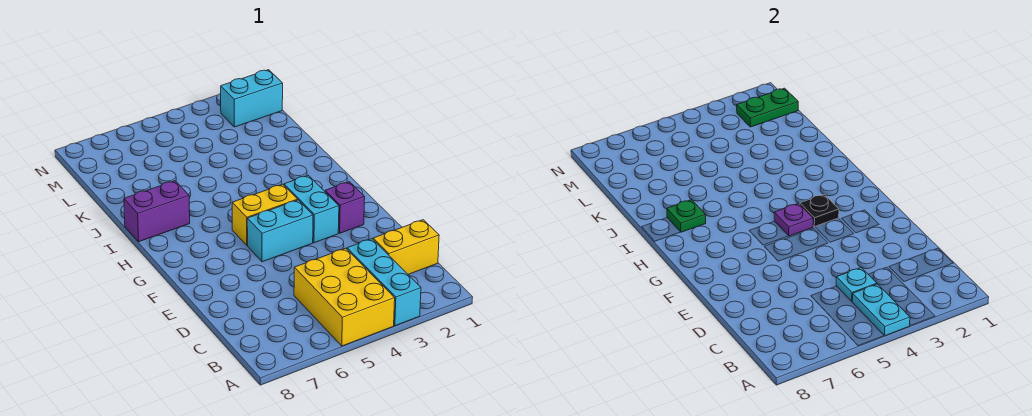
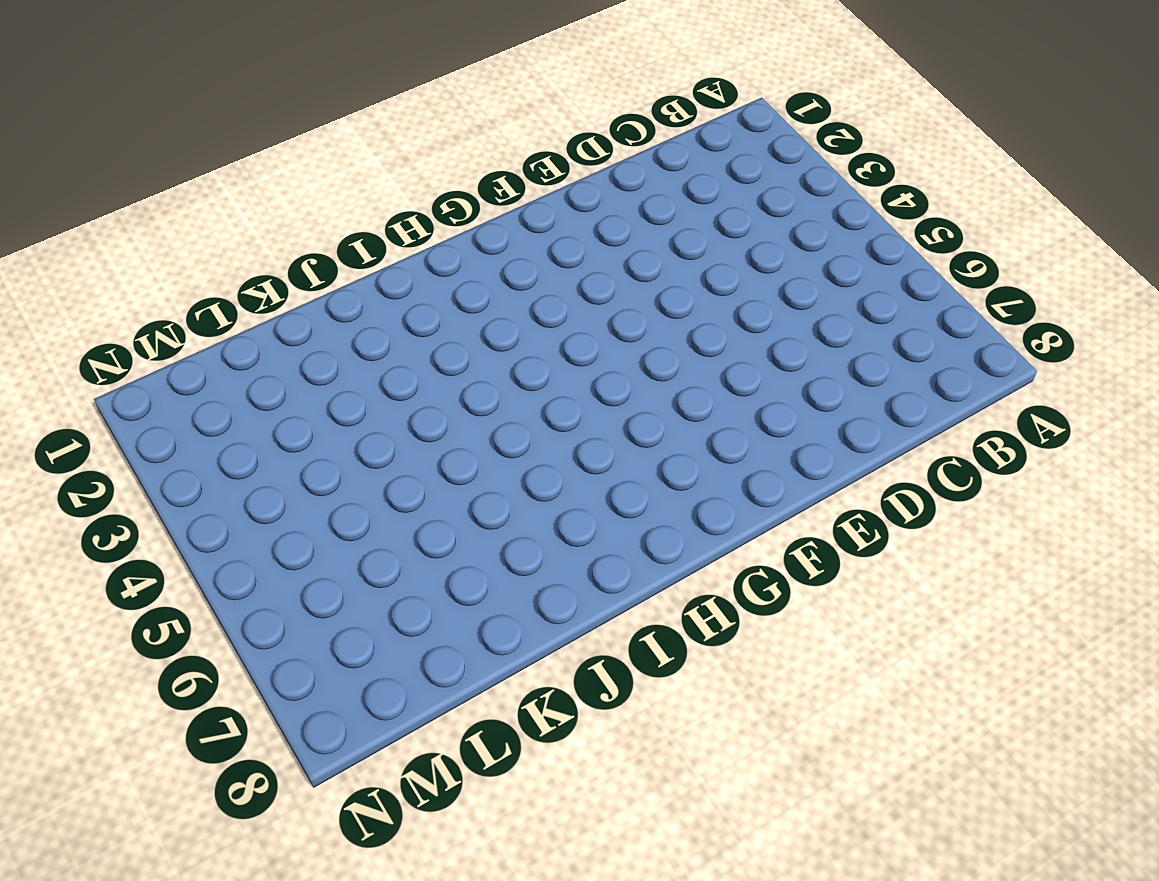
none -> cyan 1x3 brick [347,239,421,326]
none -> yellow 2x3 brick [294,248,395,346]
none -> yellow 1x2 brick [373,220,439,274]

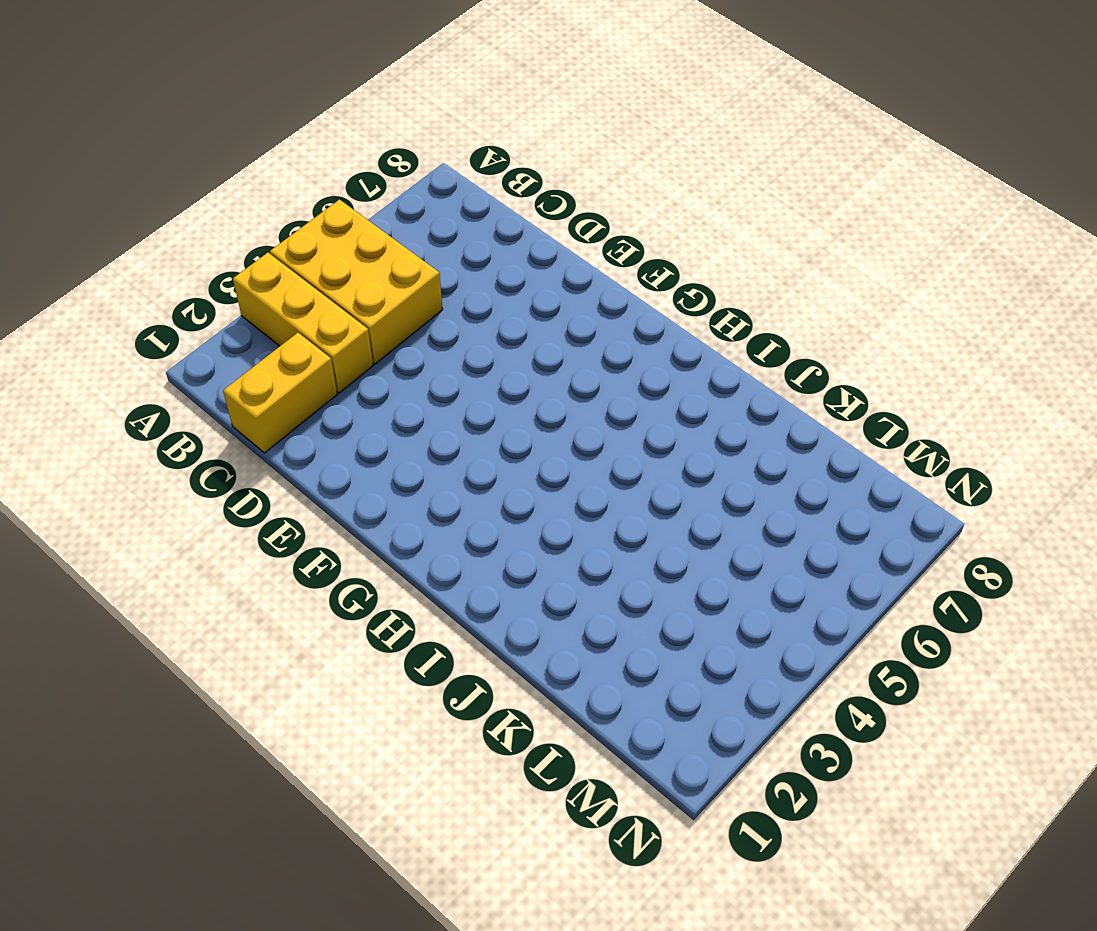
yellow 1x3 brick [233,253,373,393] -> cyan 1x3 brick [347,239,421,326]
none -> purple 1x1 brick [325,182,365,233]
none -> cyan 1x2 brick [284,175,339,243]
none -> cyan 1x2 brick [247,200,313,262]

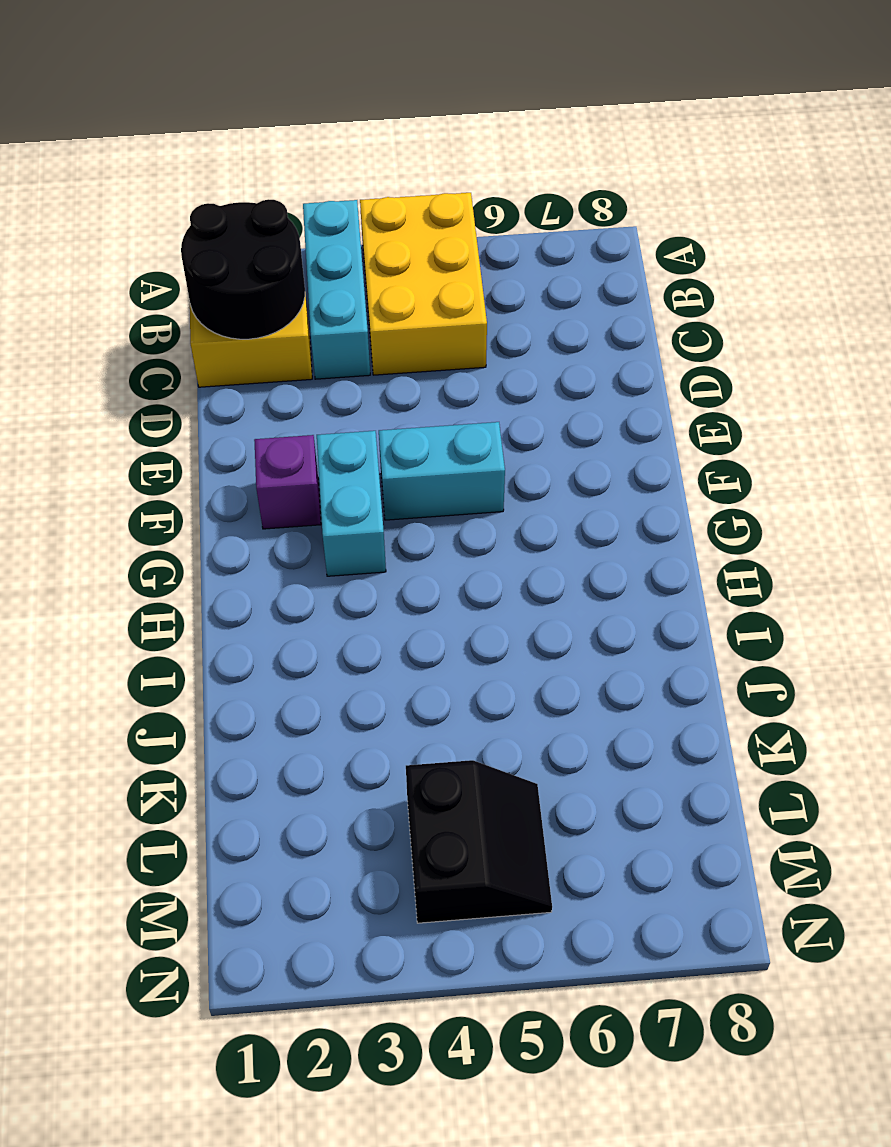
black 2x2 round brick [181,199,305,339] -> none
black 2x2 slope [406,760,552,923] -> none
none -> yellow 1x2 brick [232,184,298,245]
none -> purple 1x2 brick [124,181,190,242]
none -> cyan 1x2 brick [221,70,283,127]

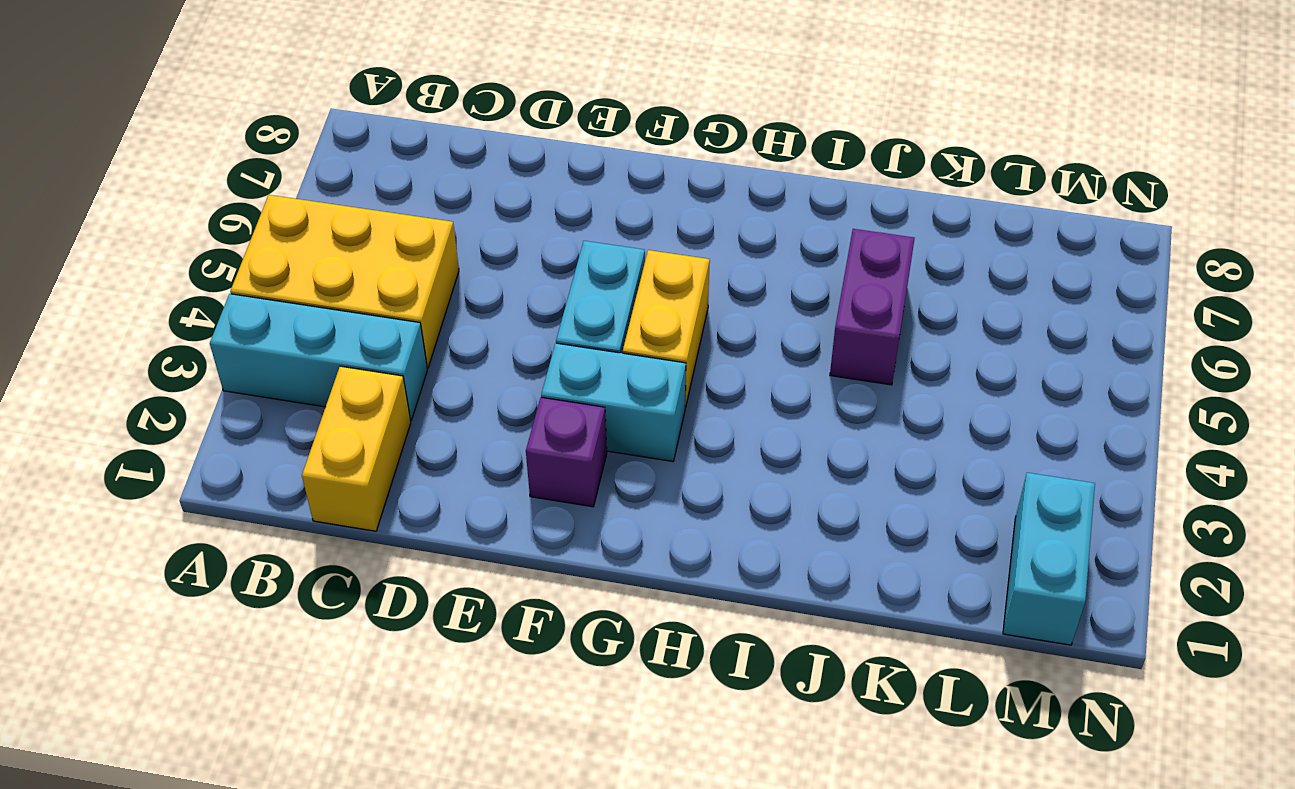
purple 1x2 brick [830,229,915,385] -> purple 1x2 brick moved to [124,181,190,242]
none -> cyan 1x2 plate [852,284,910,336]
none -> cyan 1x1 plate [836,267,877,301]
none -> black 1x1 plate [800,194,839,227]

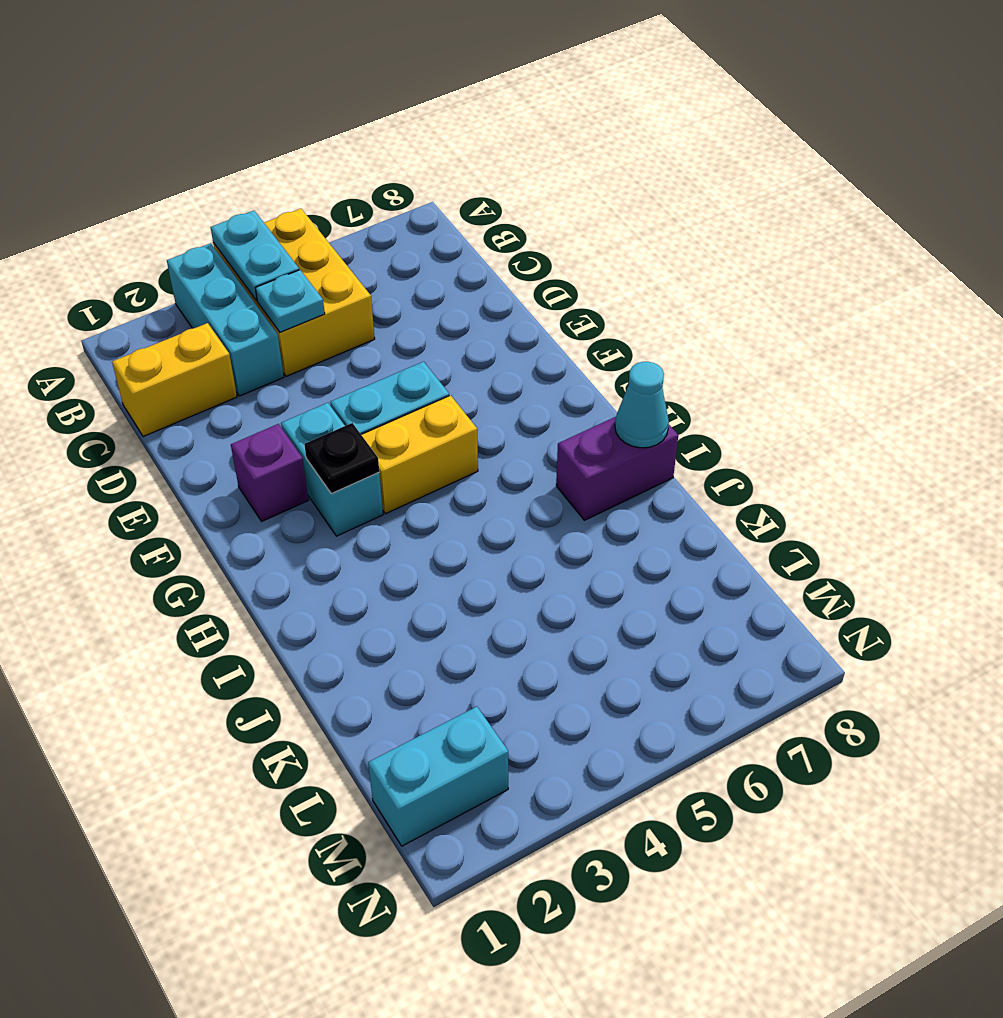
cyan 1x1 cone [615,362,669,448] -> none
none -> purple 1x1 plate [774,203,813,236]
none -> green 1x1 plate [667,200,706,232]
none -> green 1x2 plate [737,88,798,127]

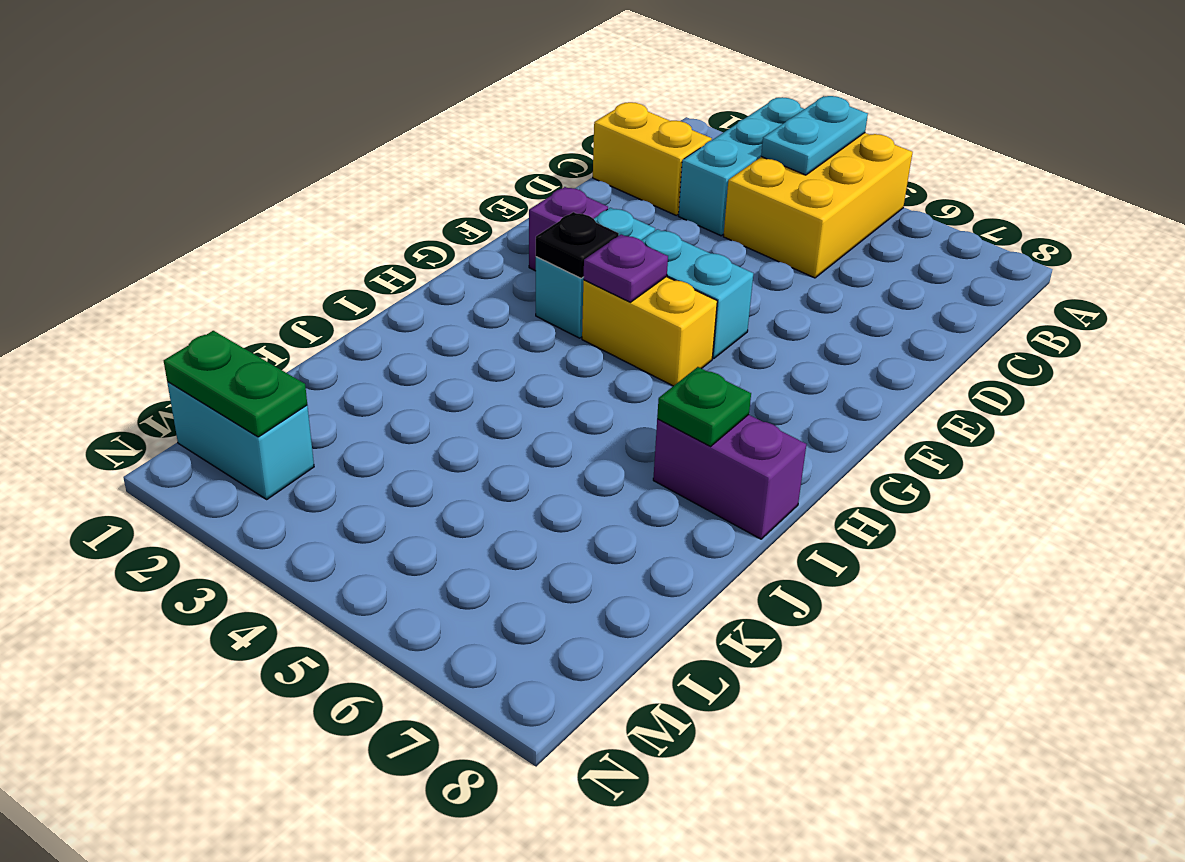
none -> cyan 1x1 plate [836,267,877,301]

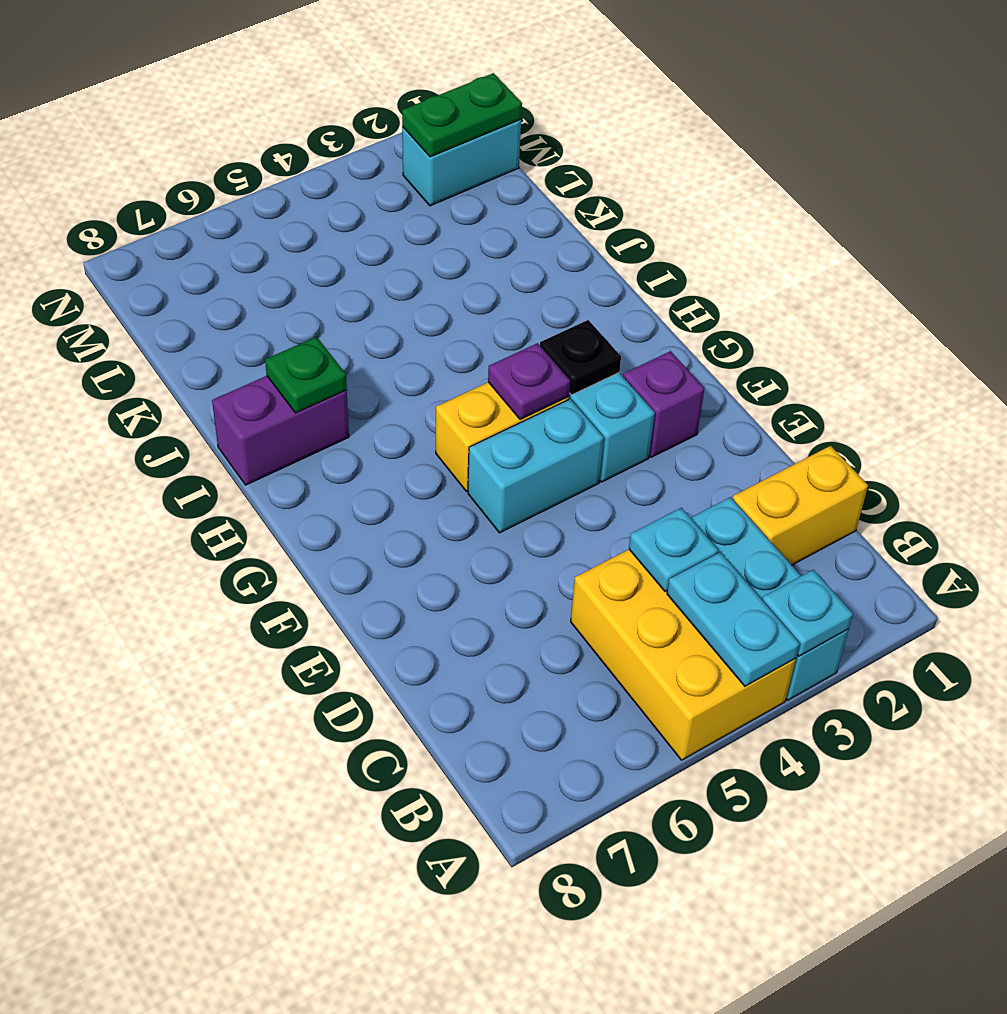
cyan 1x1 plate [762,570,853,656] -> none

